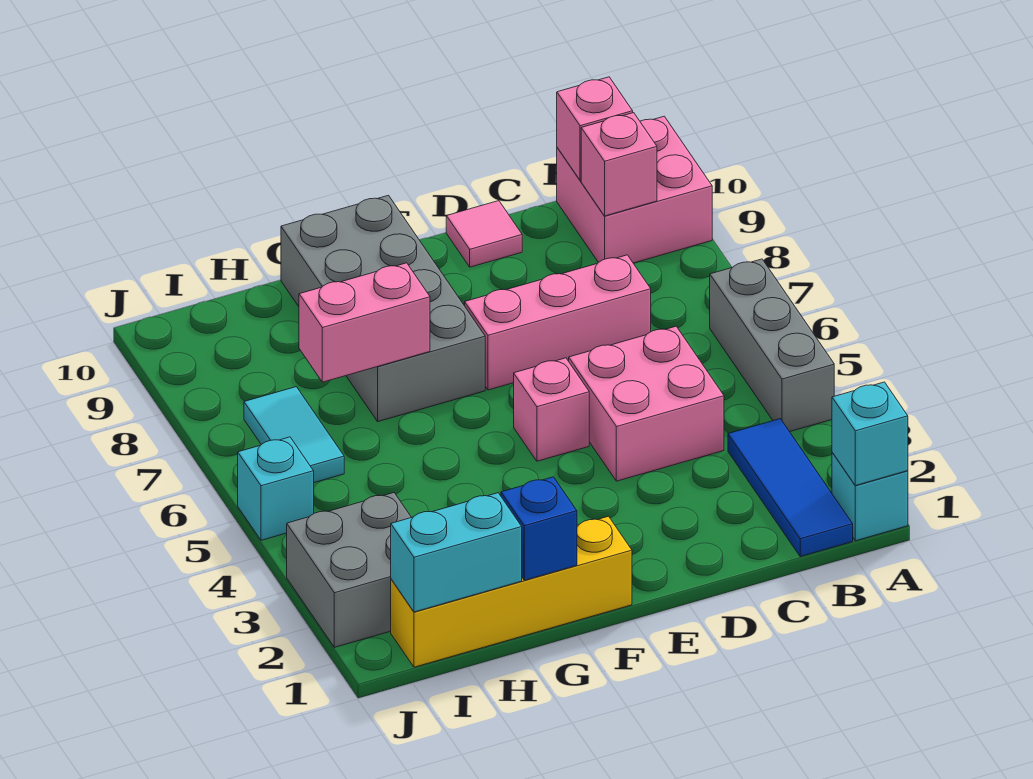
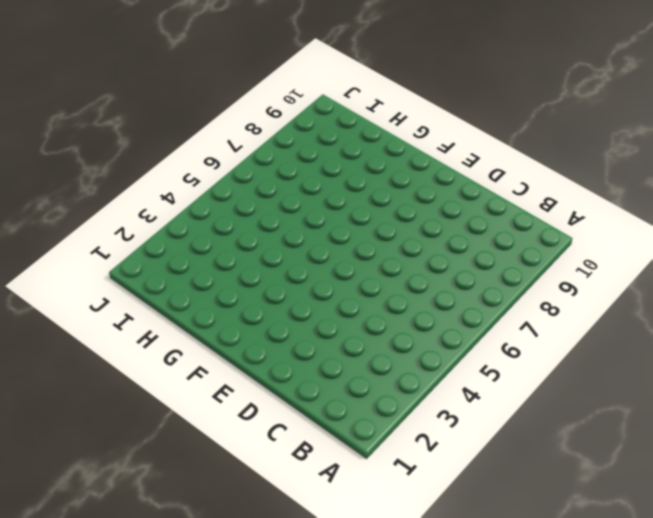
none -> cyan 1x1 brick [832,453,908,541]
none -> grey 1x3 brick [710,259,834,432]
none -> pink 2x2 brick [557,116,712,263]

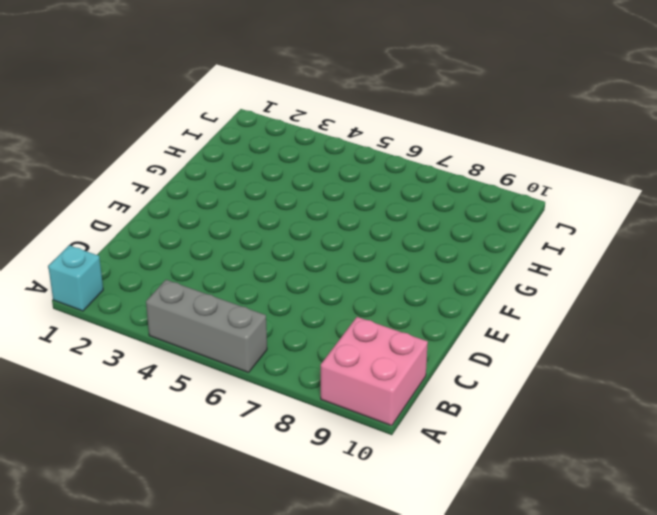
none -> blue 1x3 tile [728,419,853,557]
none -> pink 2x2 brick [569,326,724,481]
none -> pink 1x3 brick [465,255,651,390]

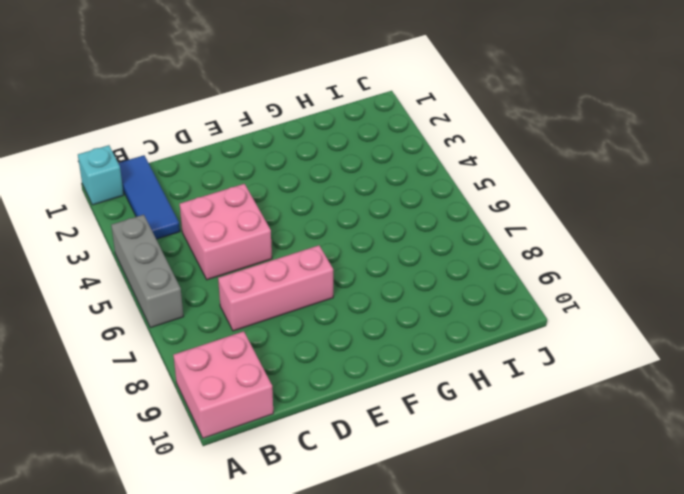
none -> pink 1x1 tile [446,201,522,267]
none -> pink 1x1 brick [514,358,589,461]
none -> yellow 1x4 brick [391,516,632,667]

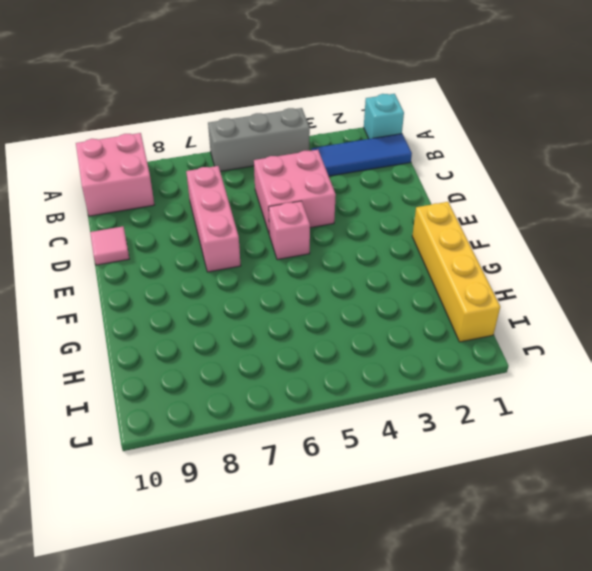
none -> grey 2x4 brick [281,195,485,422]
none -> grey 2x2 brick [287,493,411,647]
none -> cyan 1x2 tile [244,387,344,483]

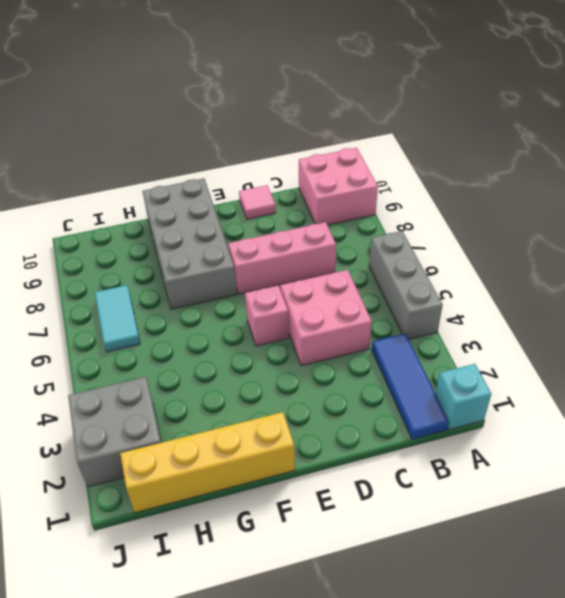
none -> cyan 1x1 brick [238,437,314,540]
none -> cyan 1x1 brick [832,382,908,486]
none -> pink 1x1 brick [581,113,657,216]

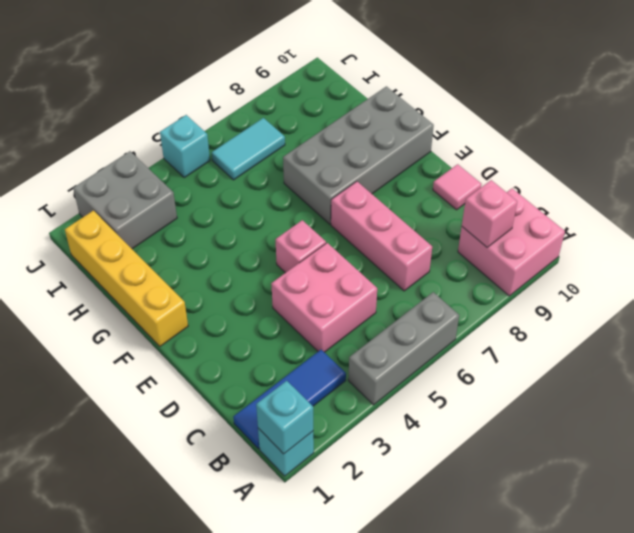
none -> pink 1x1 brick [557,77,633,180]
none -> blue 1x1 brick [501,477,577,580]
none -> pink 1x2 brick [299,263,430,382]

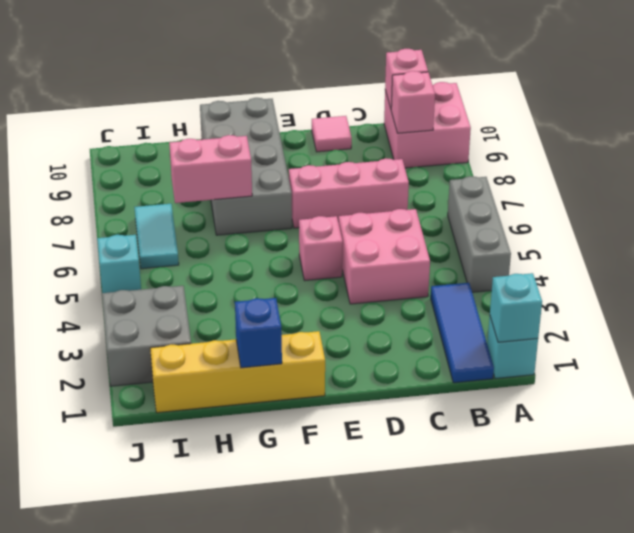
none -> cyan 1x2 brick [391,493,522,612]

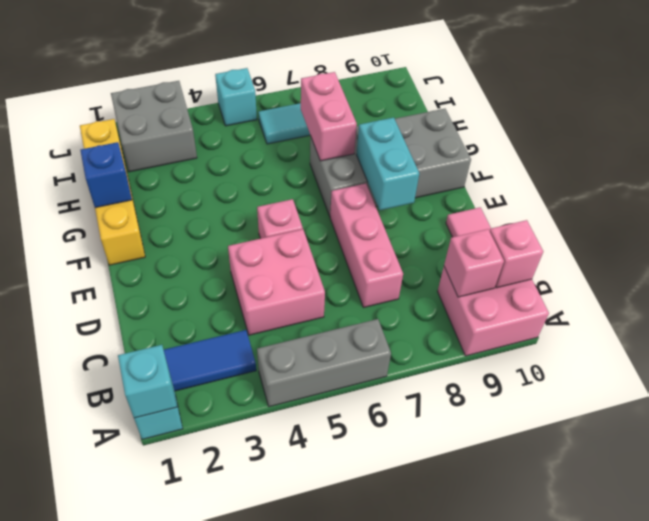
cyan 1x2 brick [356,118,419,210] -> cyan 1x2 brick moved to [391,493,522,612]

